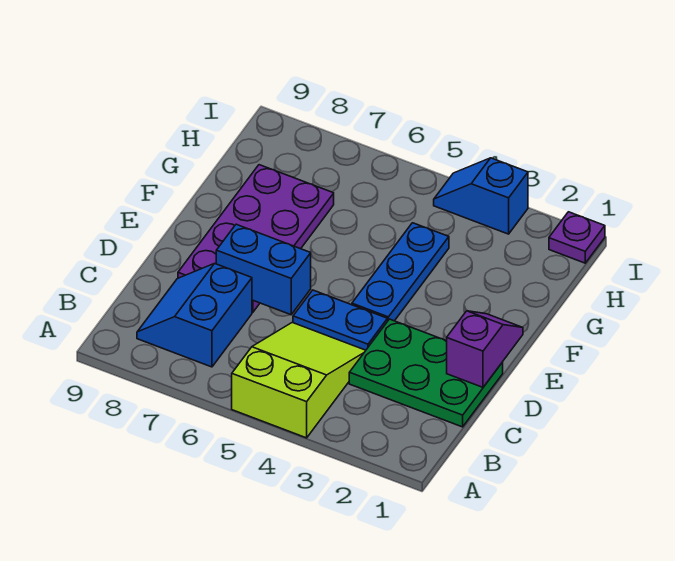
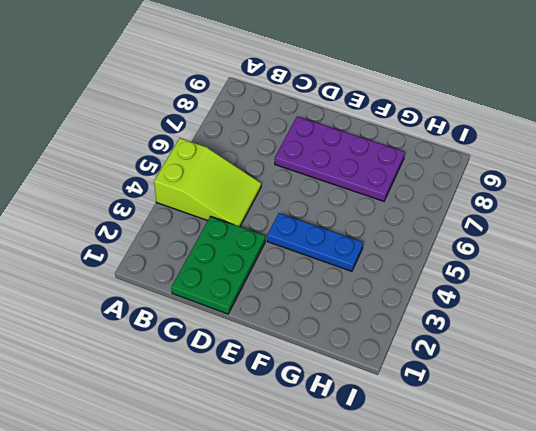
none -> blue 2x2 slope [137,264,252,367]
none -> blue 1x2 plate [293,290,388,350]

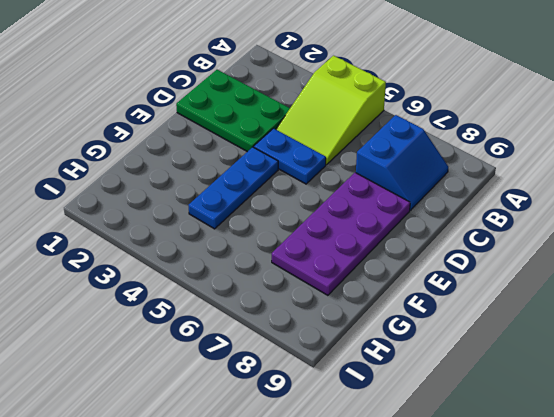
none -> purple 1x1 plate [549,212,605,263]
none -> blue 1x2 slope [434,158,528,234]

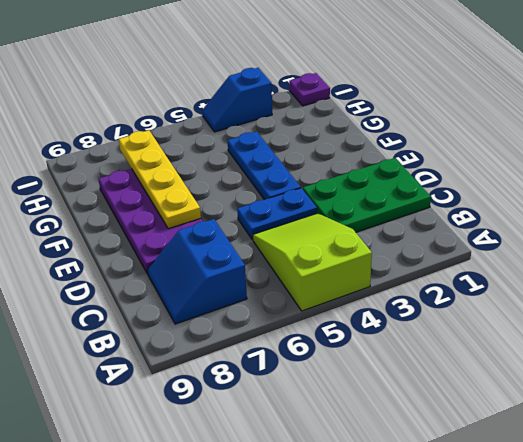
yellow 1x4 plate [119,130,201,229] -> none
none -> purple 1x2 slope [447,311,523,387]
none -> blue 1x2 brick [216,224,311,315]

